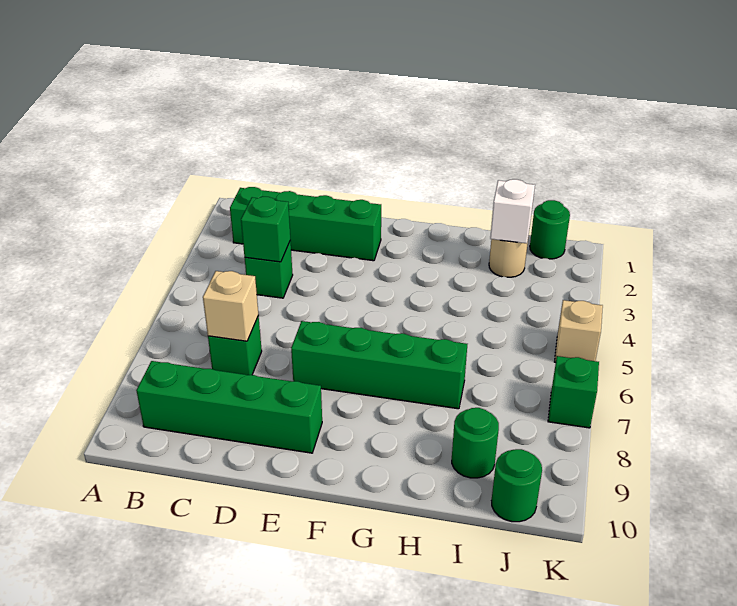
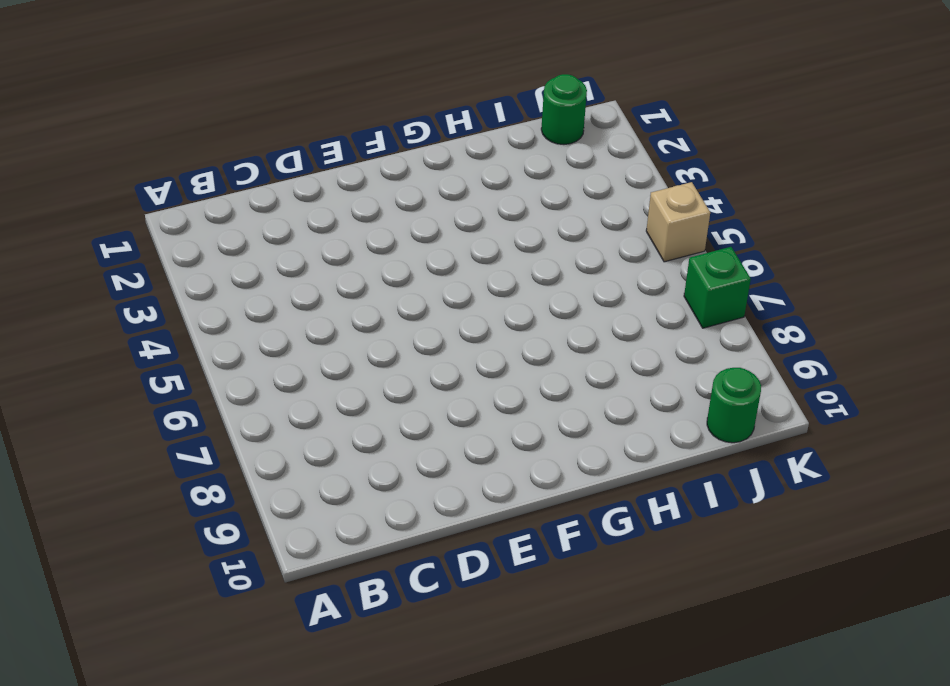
none -> green 1x4 brick [230,187,381,261]
none -> green 1x4 brick [136,361,322,453]
none -> green 1x1 brick [245,240,293,298]

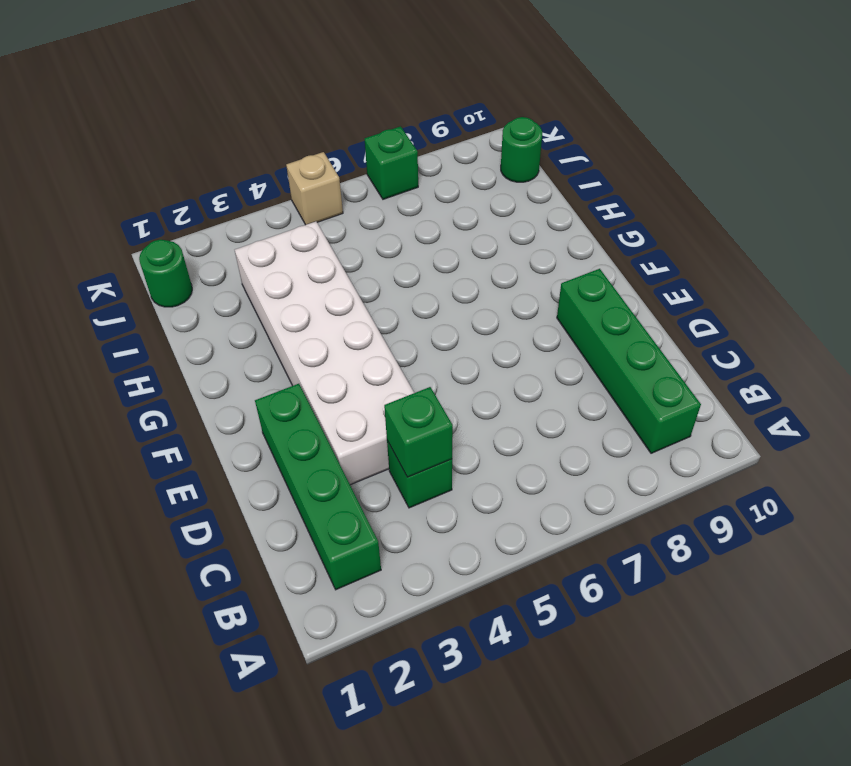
white 2x6 brick [235,221,414,485] -> none
none -> green 1x1 brick [208,316,262,375]
none -> green 1x4 brick [291,321,467,409]
none -> tan 1x1 round brick [489,239,528,277]

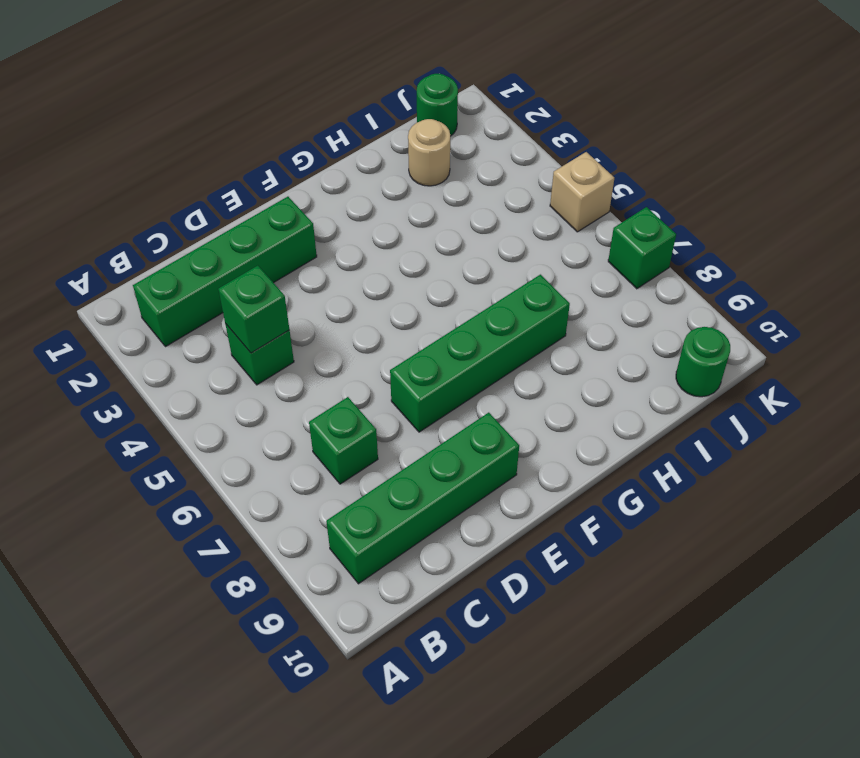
none -> green 1x1 round brick [452,408,499,478]
none -> tan 1x1 brick [203,271,258,341]
none -> white 1x1 brick [490,179,535,243]

